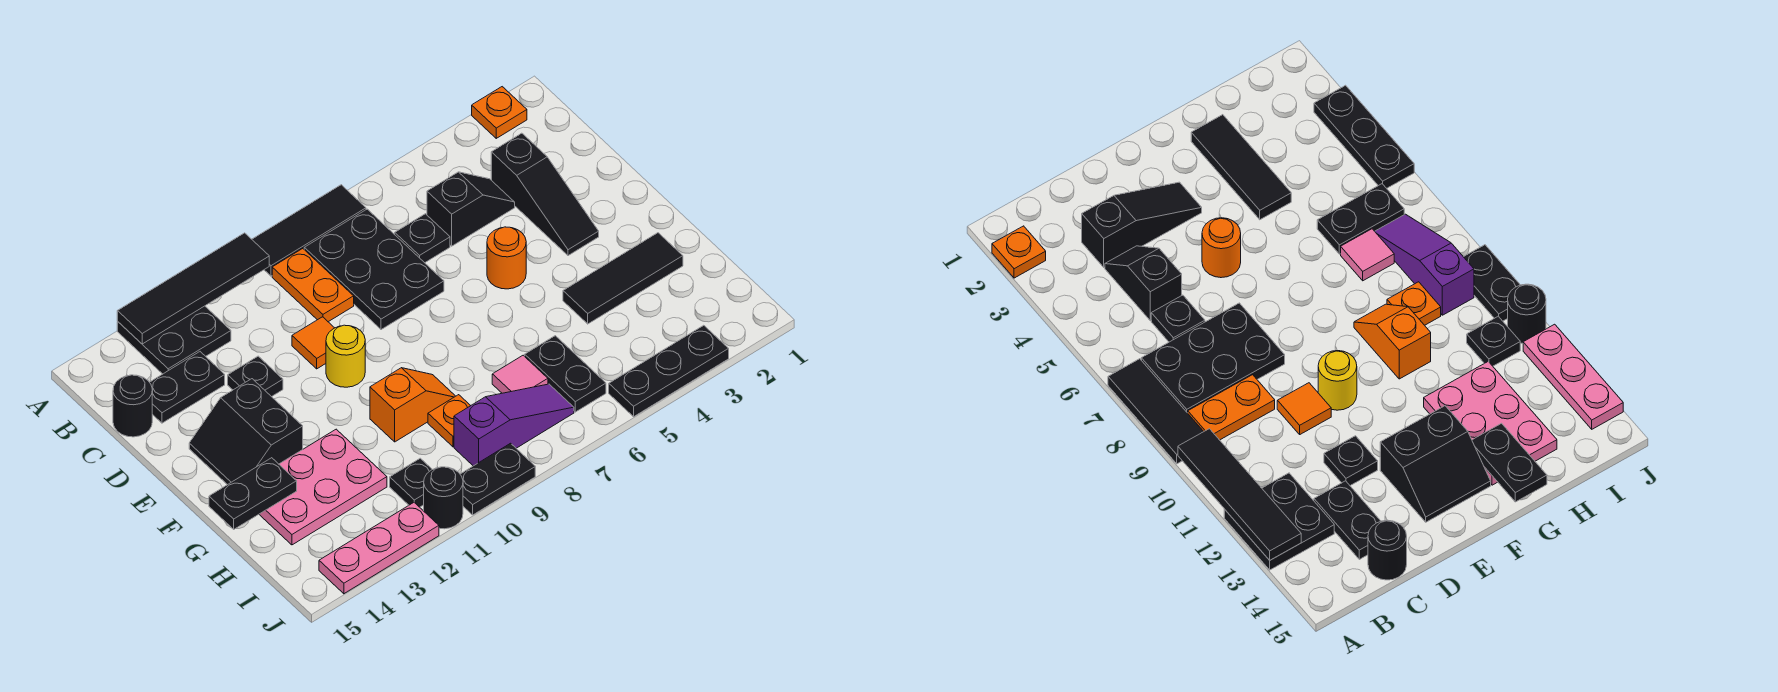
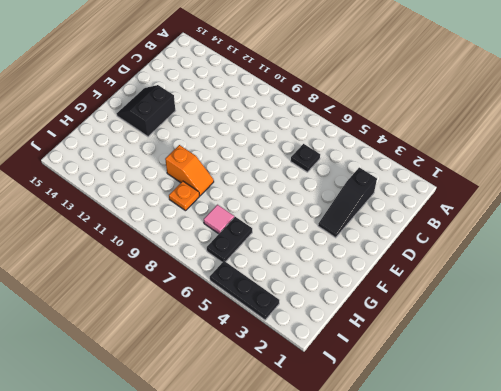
none -> orange 1x1 plate [472,87,527,138]
none -> black 1x3 tile [252,185,366,276]
none -> black 2x2 plate [117,306,231,374]

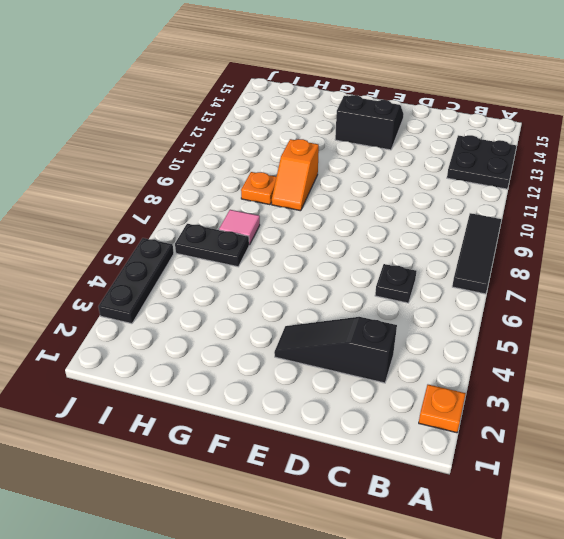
none -> black 2x3 plate [304,209,444,330]
none -> orange 1x2 plate [272,249,354,322]
none -> black 1x2 slope [427,172,515,246]

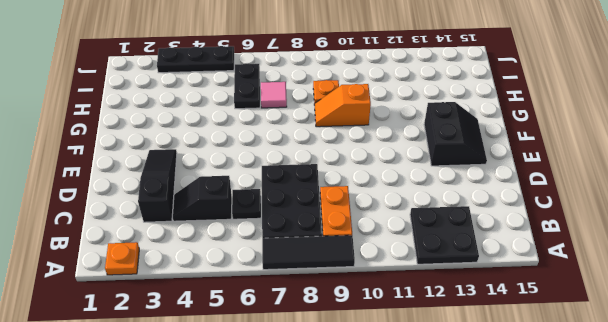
none -> black 1x2 plate [150,352,225,423]
none -> black 1x1 round brick [113,375,152,437]
none -> orange 1x1 tile [292,317,334,369]

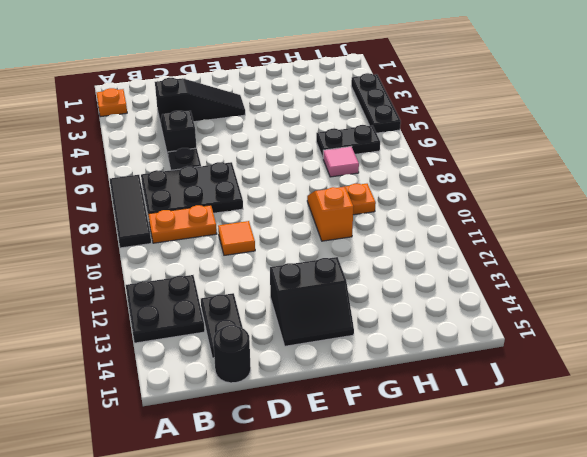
none -> black 1x1 plate [228,356,283,397]
none -> orange 1x1 round brick [487,227,526,289]
none -> yellow 1x1 round brick [326,325,365,387]

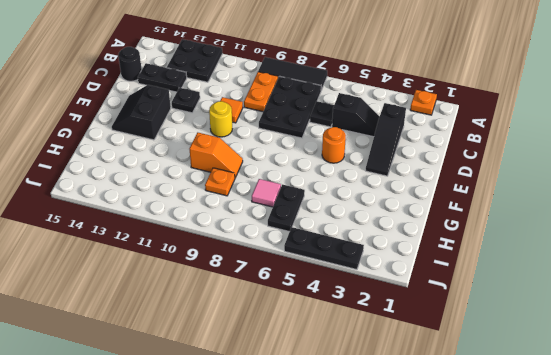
none -> black 1x3 tile [563,233,683,324]
none -> pink 2x3 plate [259,429,387,545]
none -> purple 1x3 slope [454,384,574,466]

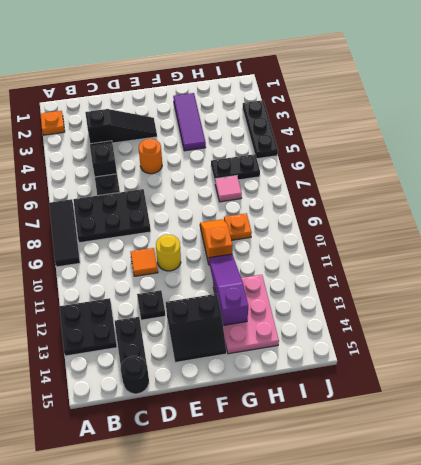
purple 1x3 tile [173,93,206,151] -> black 1x3 tile [563,233,683,324]
purple 1x3 slope [209,254,248,325] -> purple 1x3 slope moved to [454,384,574,466]
none -> orange 1x2 plate [272,249,354,322]
none -> black 1x1 plate [390,458,432,507]
none -> black 1x2 plate [460,443,535,515]

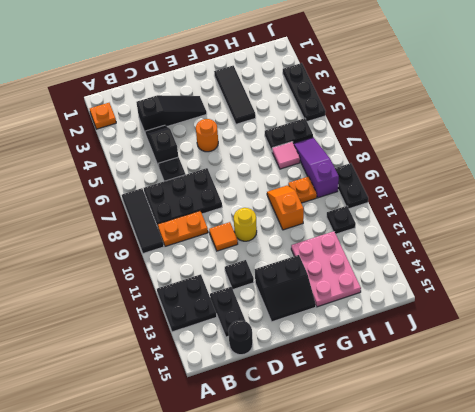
none -> black 1x1 round brick [424,467,463,529]
none -> pink 1x3 plate [319,503,439,594]
none -> black 1x4 tile [117,233,269,344]

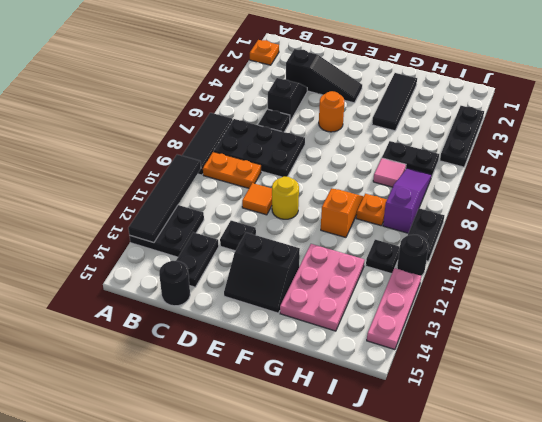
none -> black 1x2 plate [209,458,297,529]

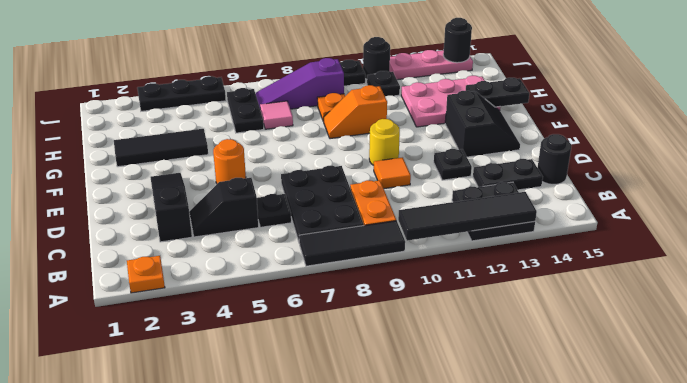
black 1x1 round brick [443,18,472,63] -> none

